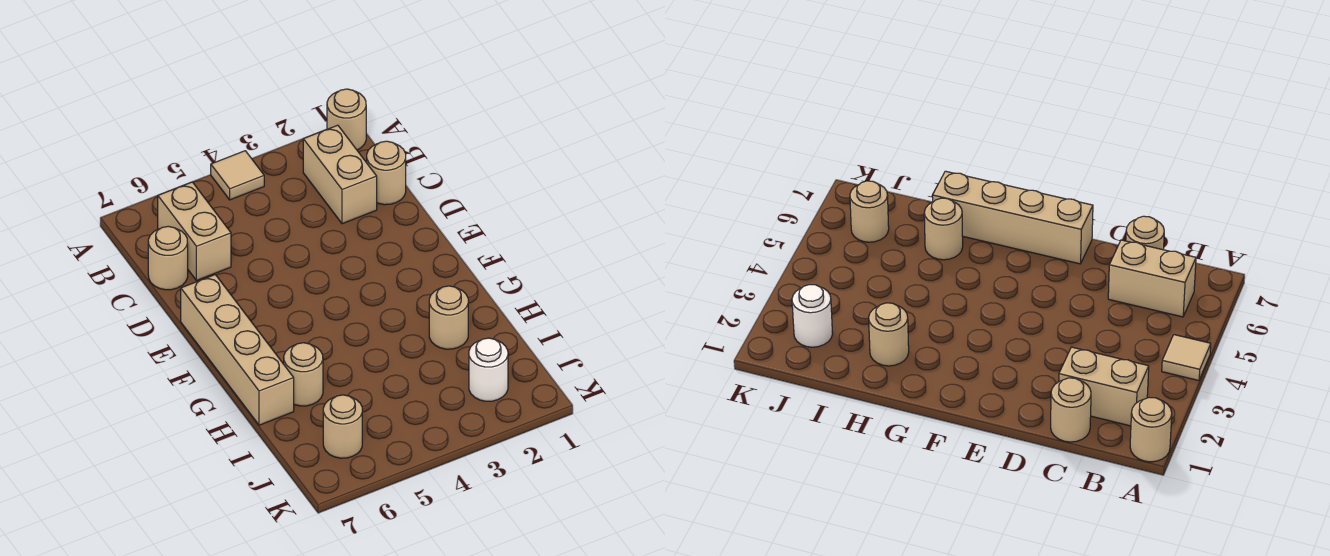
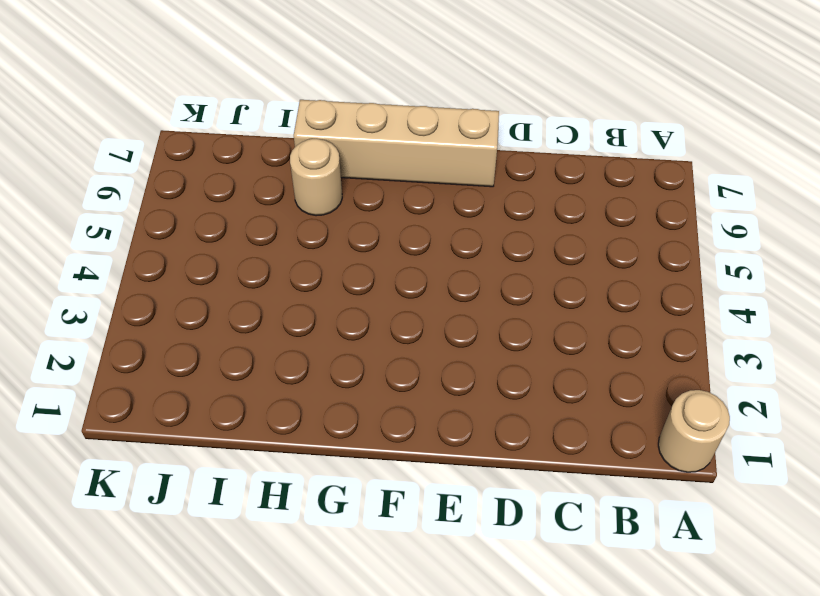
none -> tan 1x1 tile [211,151,264,200]
none -> tan 1x2 brick [303,125,377,224]

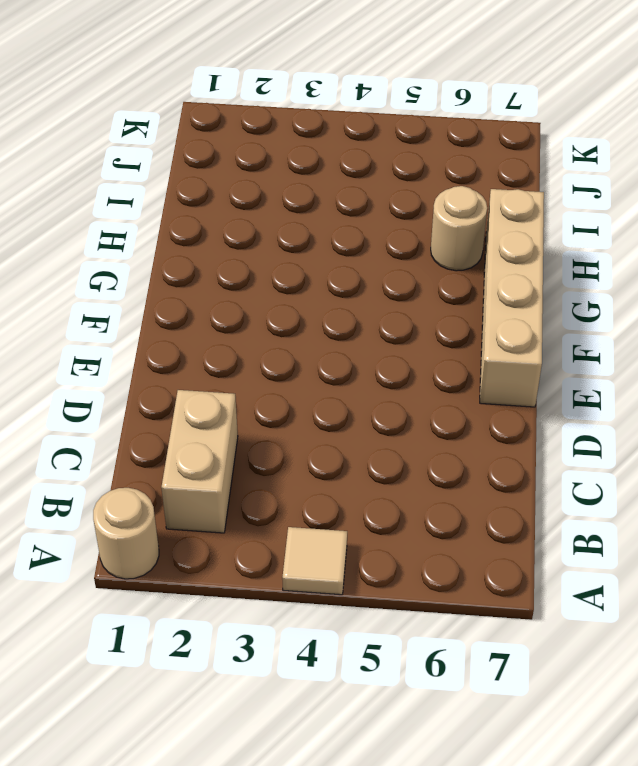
none -> tan 1x2 brick [158,182,231,281]
none -> tan 1x1 round brick [367,141,406,205]

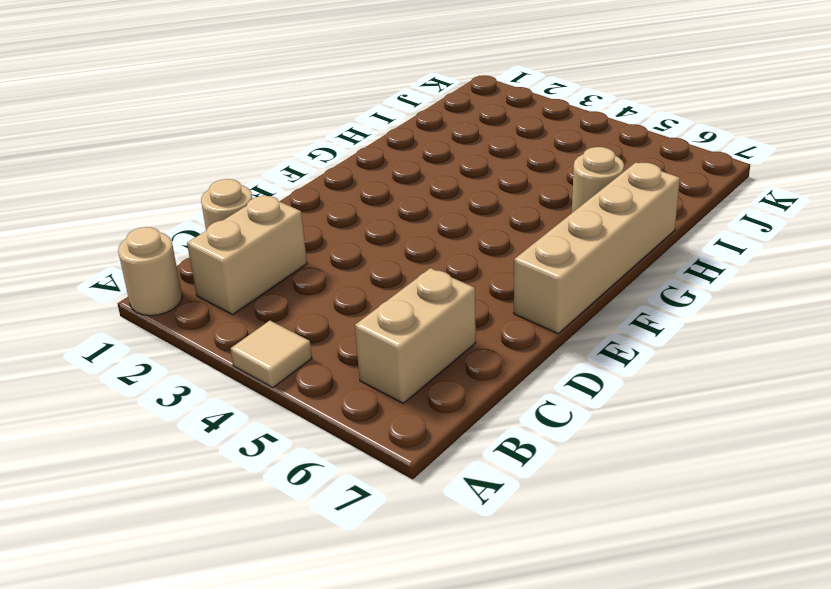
none -> tan 1x1 round brick [148,226,188,290]
none -> tan 1x1 round brick [429,286,468,349]

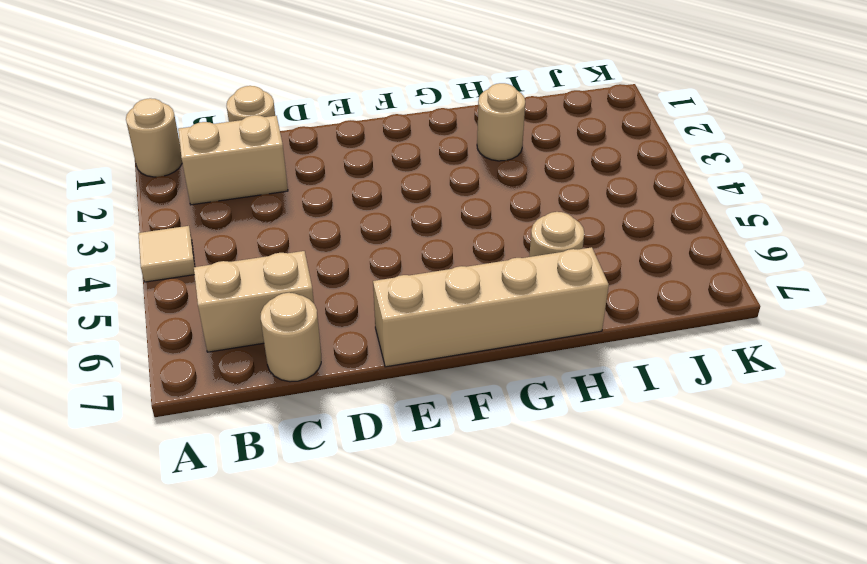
none -> white 1x1 round brick [469,338,508,401]
none -> tan 1x1 round brick [323,395,362,458]

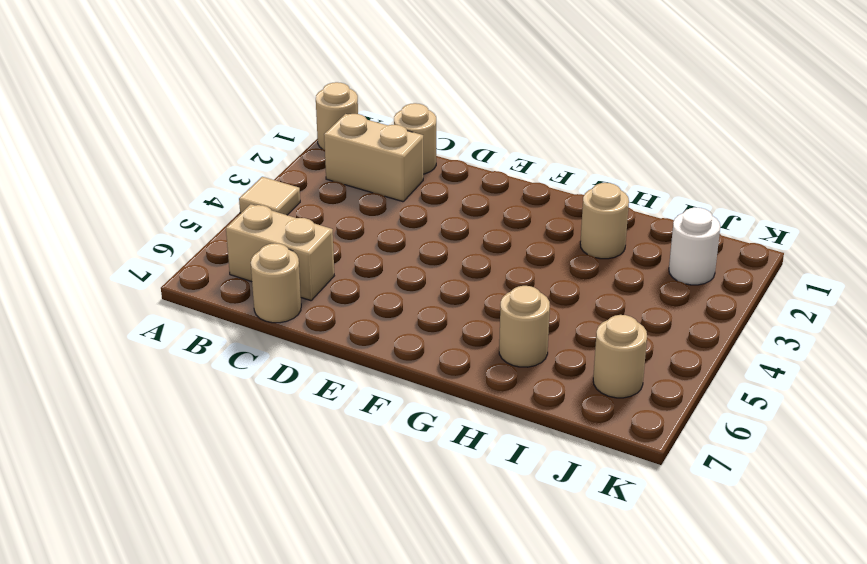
none -> tan 1x4 brick [181,275,294,425]

